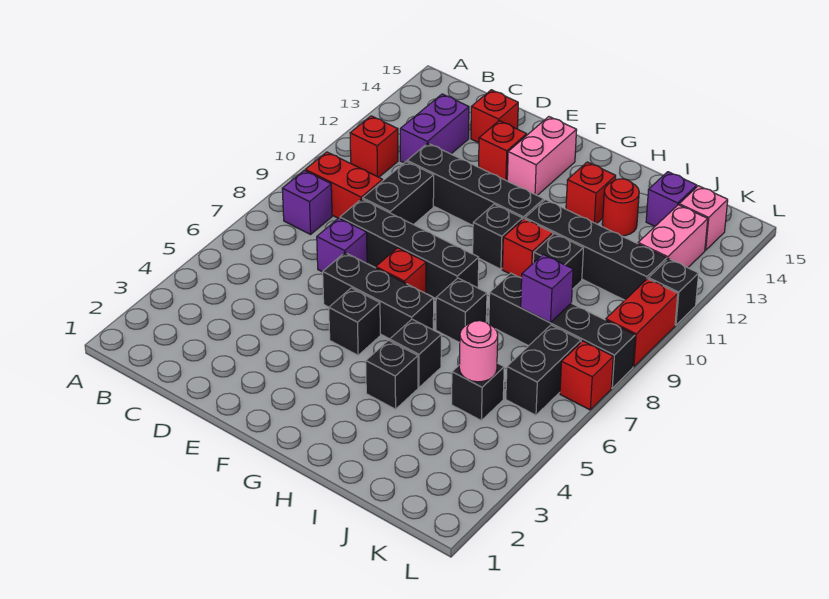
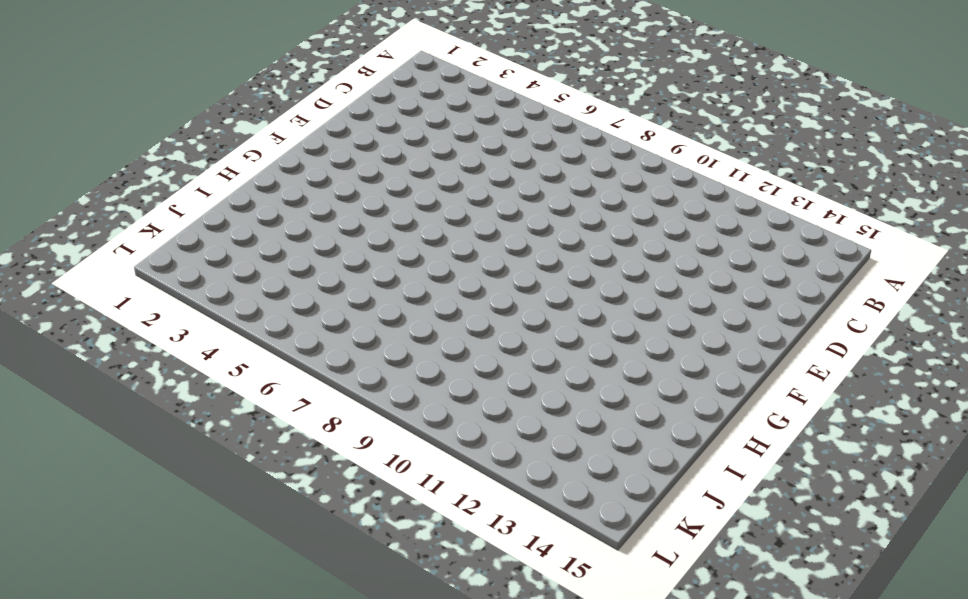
none -> purple 1x1 brick [282,170,332,234]
none -> red 1x2 brick [305,152,383,218]
none -> red 1x1 brick [350,116,398,177]
none -> purple 1x2 brick [400,94,469,163]

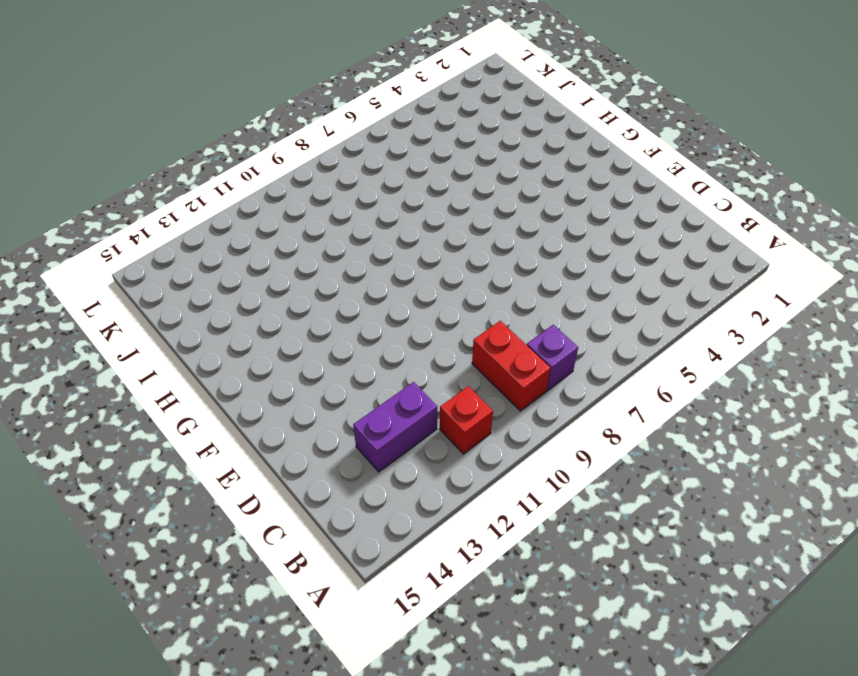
none -> purple 1x1 brick [317,218,367,272]
none -> black 1x4 brick [340,199,479,298]
none -> black 1x2 brick [363,162,434,225]
none -> black 1x4 brick [407,143,544,225]

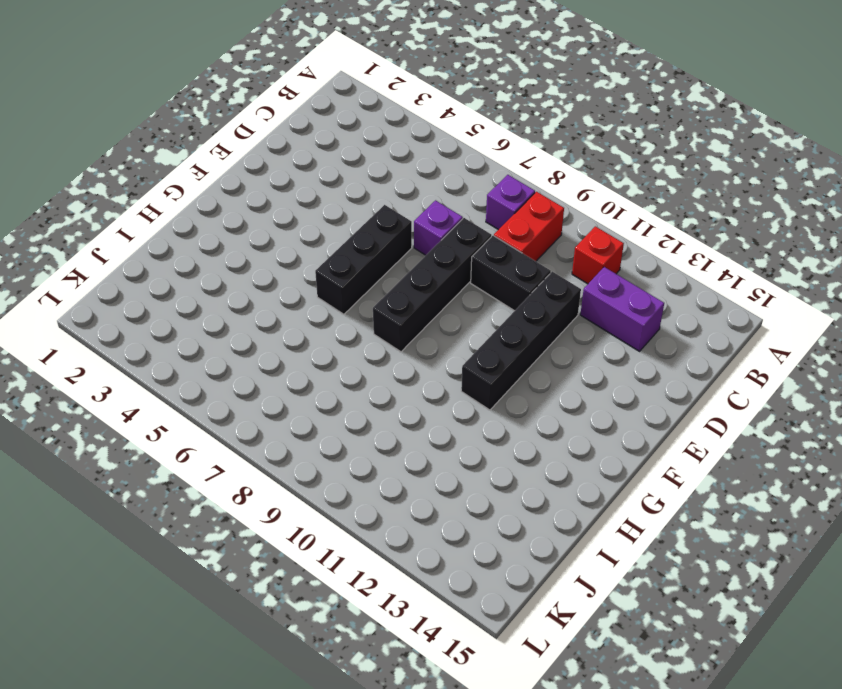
none -> red 1x1 brick [471,90,518,143]
none -> red 1x1 brick [479,121,527,181]
none -> black 1x1 brick [329,288,380,355]
none -> red 1x1 brick [376,248,426,293]

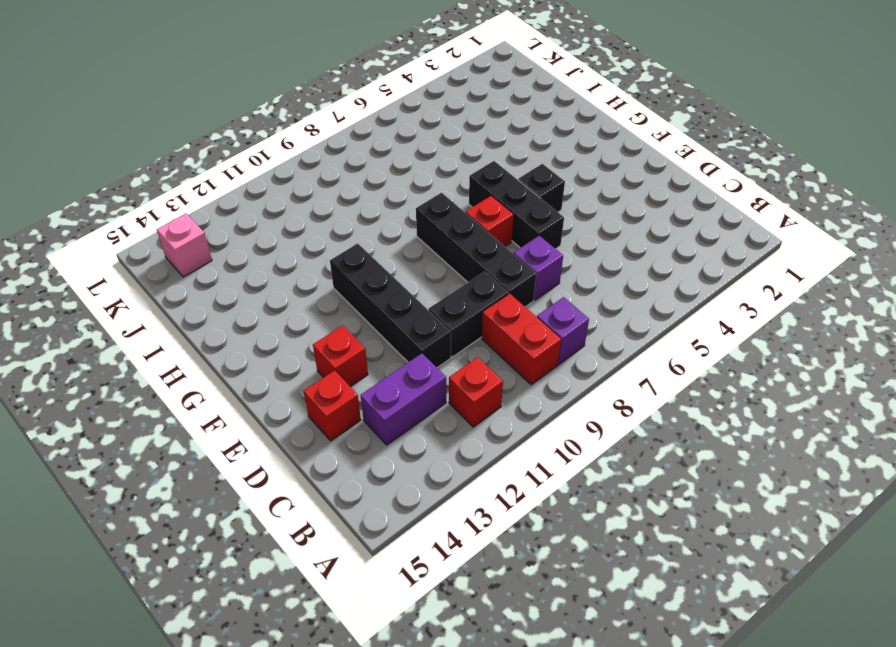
none -> pink 1x2 brick [507,117,577,195]
none -> black 1x1 brick [473,204,523,269]
none -> black 1x1 brick [366,340,418,409]
none -> black 1x1 brick [390,319,441,387]

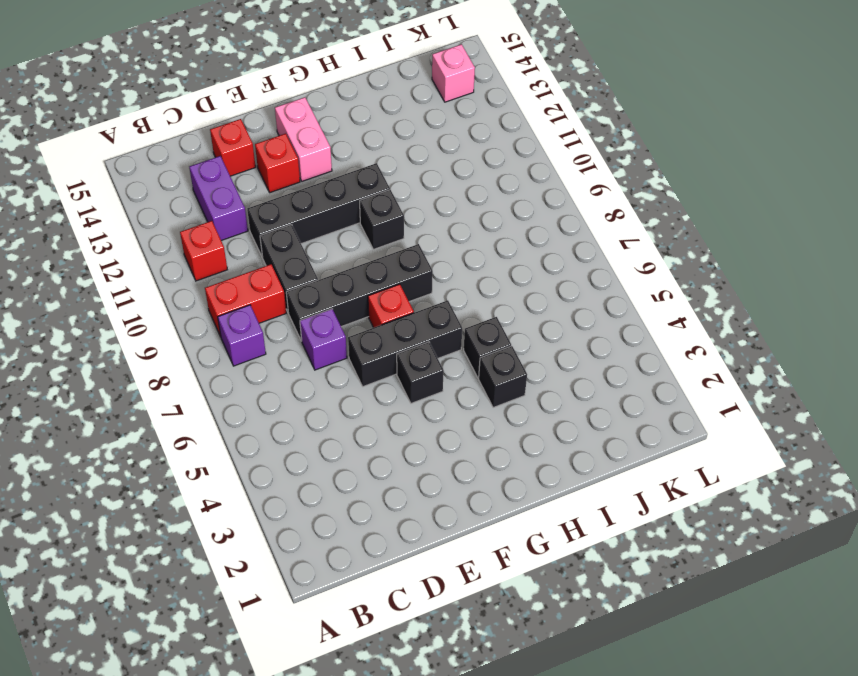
none -> black 1x1 brick [436,278,487,343]
none -> red 1x1 brick [502,219,553,278]
none -> black 1x4 brick [525,200,667,300]
none -> red 1x1 brick [566,162,616,224]

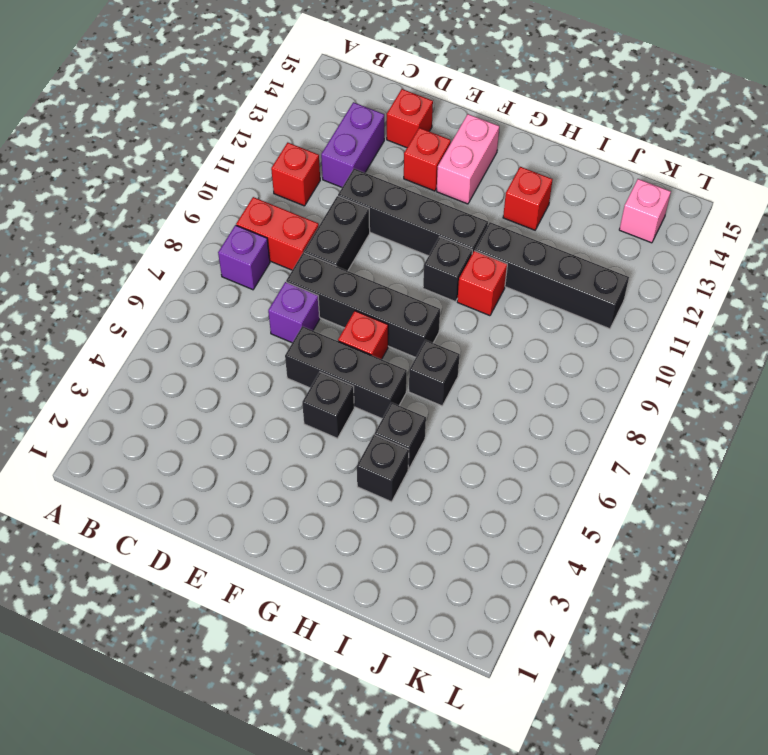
none -> black 1x4 brick [489,273,635,388]
none -> black 1x1 brick [533,233,583,289]
none -> red 1x1 round brick [602,179,639,236]
none -> black 1x1 brick [452,363,504,420]

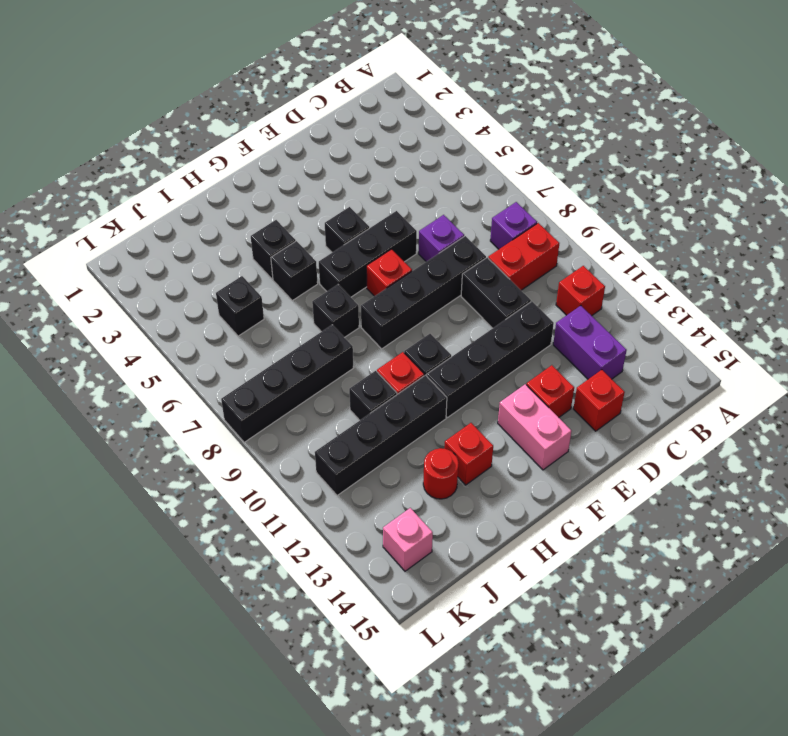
none -> purple 1x1 brick [646,172,697,226]
none -> black 1x2 brick [506,325,581,415]
none -> pink 1x2 brick [638,205,708,268]
none -> red 1x1 brick [560,341,613,410]

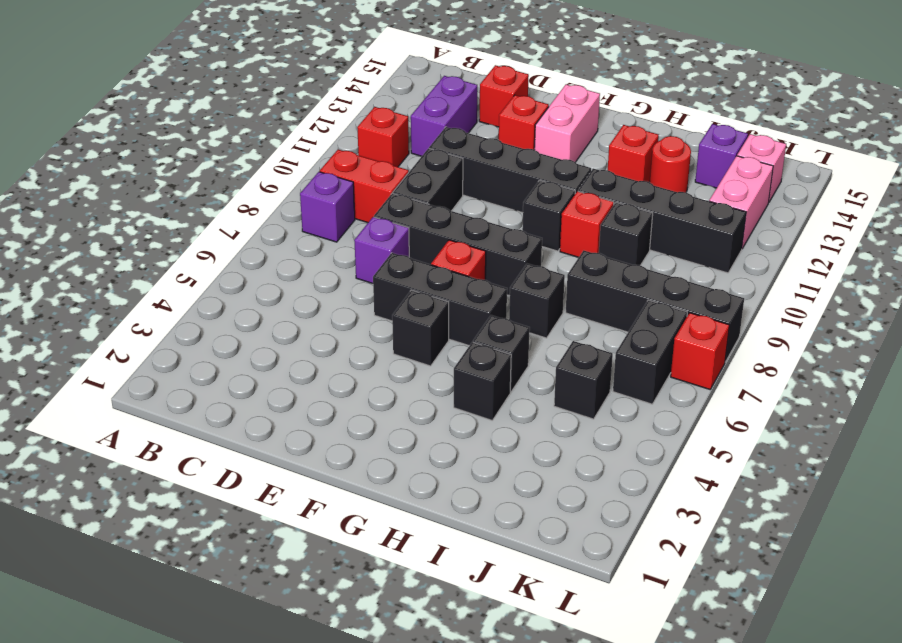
none -> red 1x2 brick [606,279,678,367]
none -> black 1x1 brick [648,259,699,325]
none -> pink 1x1 round brick [459,321,498,382]
none -> purple 1x1 brick [521,254,573,323]

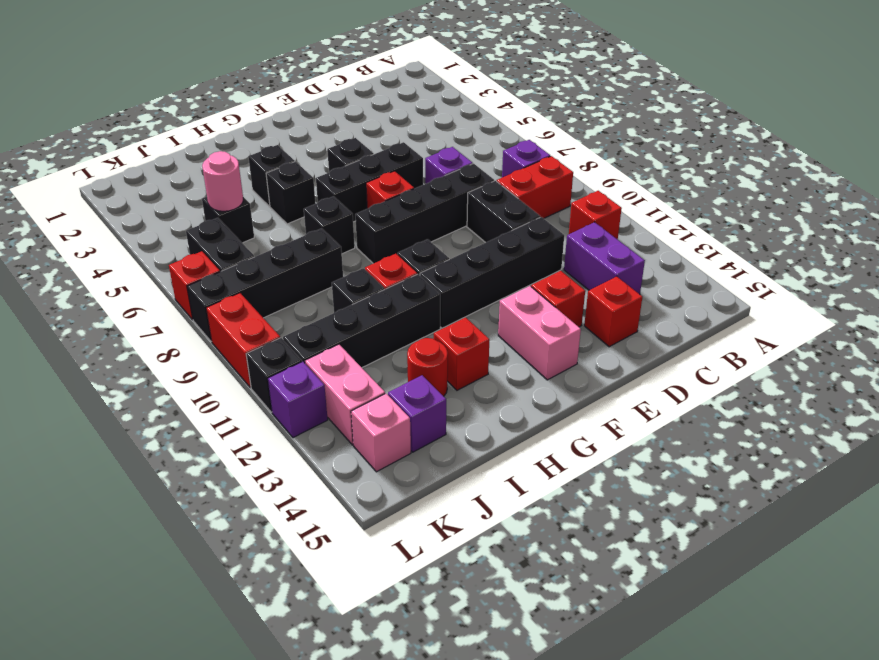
purple 1x1 brick [268,362,328,438] -> purple 1x1 brick moved to [521,254,573,323]

